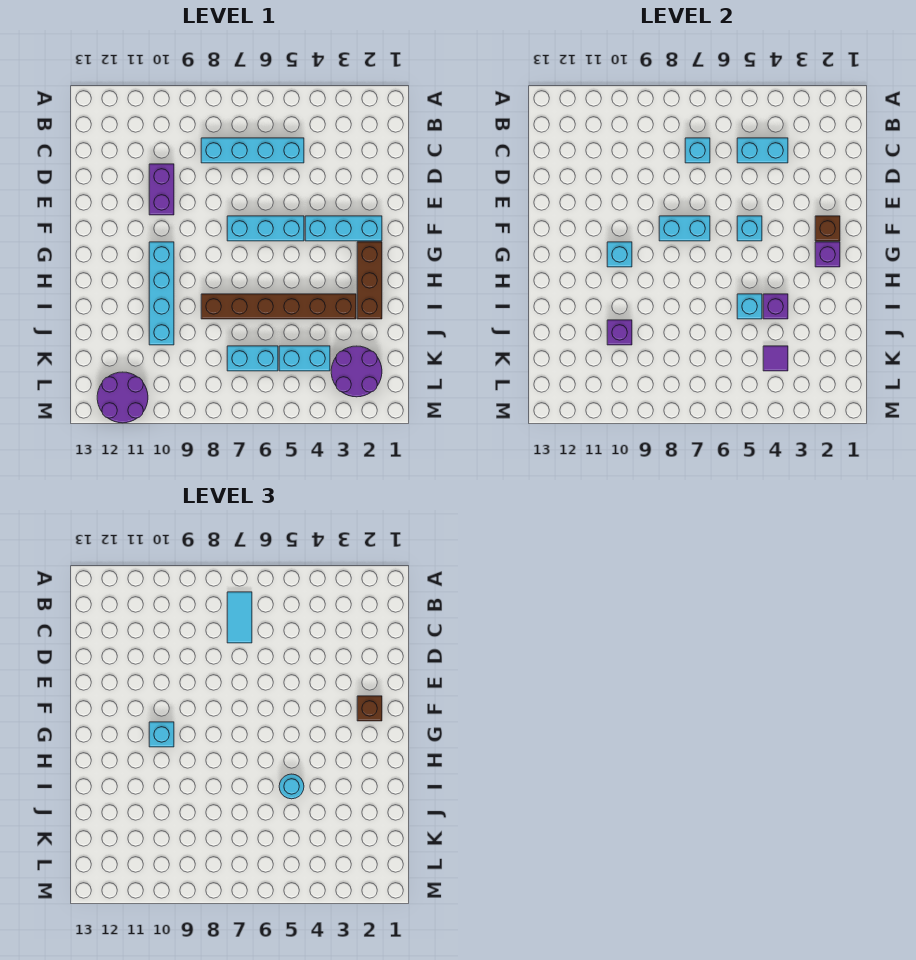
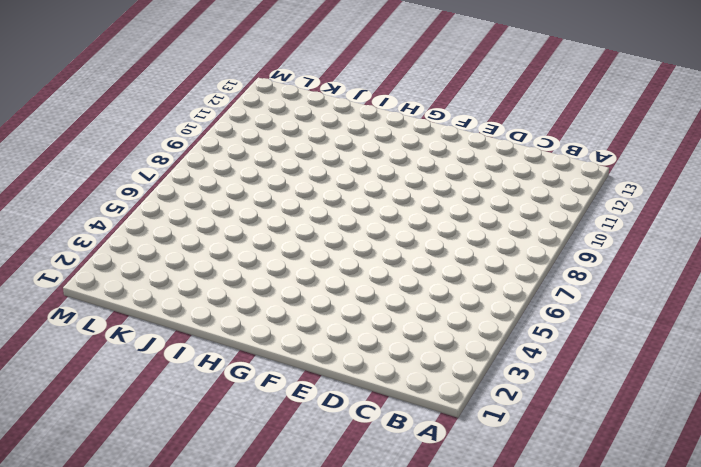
none -> cyan 1x4 brick [201,138,304,163]
none -> purple 1x2 brick [149,164,174,215]
none -> cyan 1x3 brick [305,216,382,241]

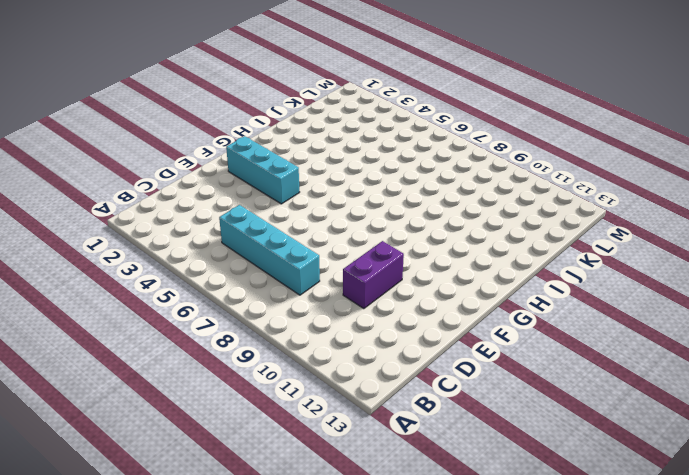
none -> cyan 1x3 brick [227,216,304,241]
none -> brown 1x3 brick [357,242,382,319]
none -> cyan 1x4 brick [149,242,174,345]

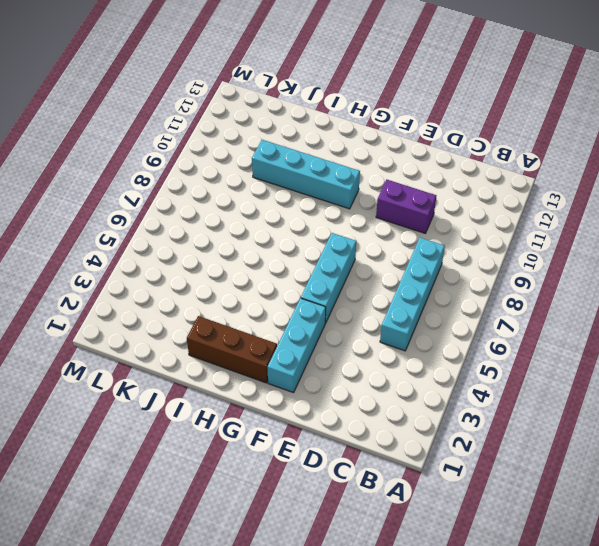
none -> brown 1x6 brick [201,294,356,319]
none -> purple 2x2 round brick [331,346,382,397]
none -> cyan 1x2 brick [279,346,330,371]

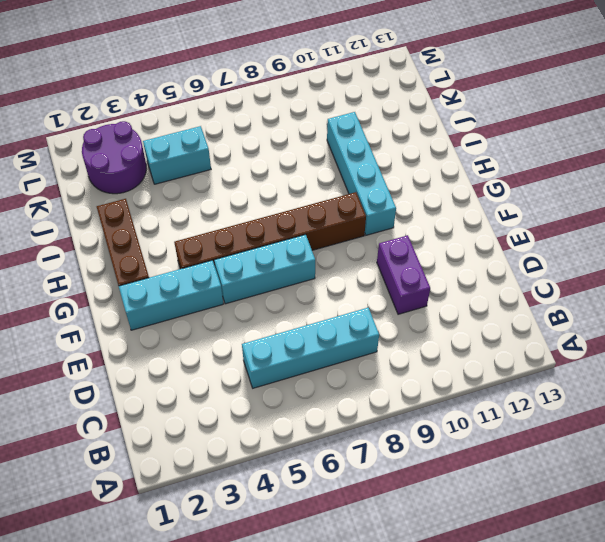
brown 1x6 brick [174,192,366,269] -> brown 1x6 brick moved to [201,294,356,319]
none -> cyan 1x2 brick [227,346,278,371]
none -> purple 2x2 round brick [97,372,148,423]
none -> cyan 1x2 brick [737,138,788,163]

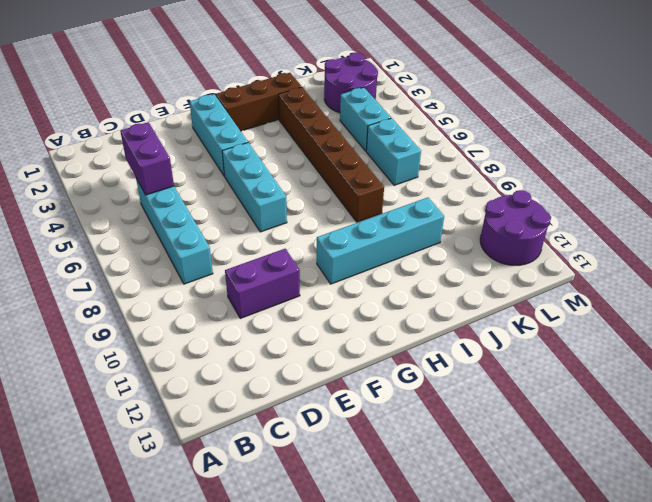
purple 1x2 brick [120,122,174,195] -> cyan 1x2 brick [737,138,788,163]
none -> cyan 1x1 brick [685,138,710,163]
none -> brown 1x1 brick [815,216,840,241]
none -> cyan 1x1 brick [737,216,762,241]

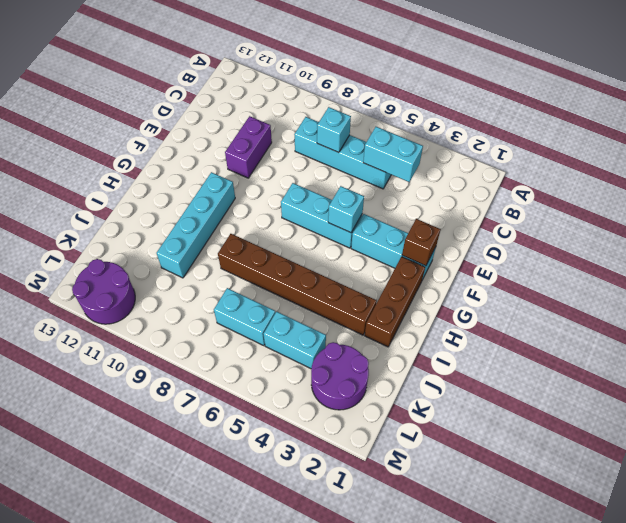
none -> cyan 1x2 brick [659,216,710,241]
none -> purple 1x1 brick [815,242,840,267]
none -> cyan 1x1 brick [607,242,632,267]

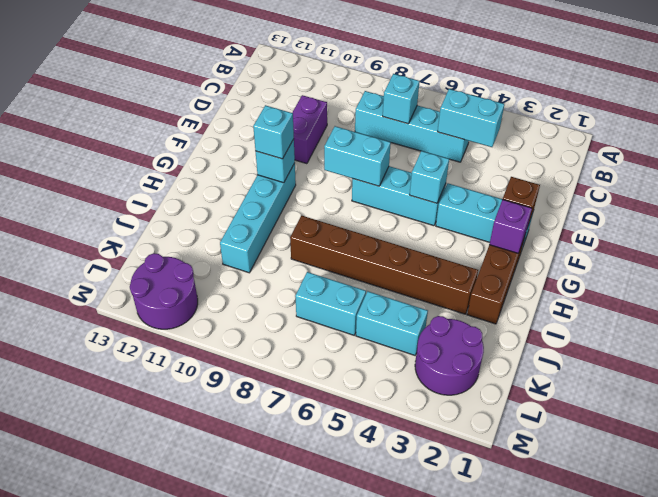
none -> purple 1x1 brick [763,294,788,319]
none -> cyan 1x1 brick [737,294,762,319]
none -> purple 1x1 brick [607,320,632,345]

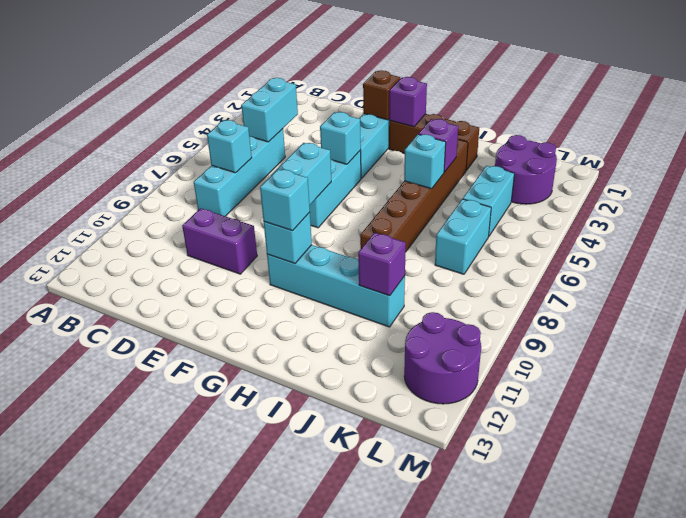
none -> purple 1x1 tile [763,346,788,371]
none -> cyan 1x2 tile [227,592,252,643]
none -> brown 1x1 brick [357,696,382,721]

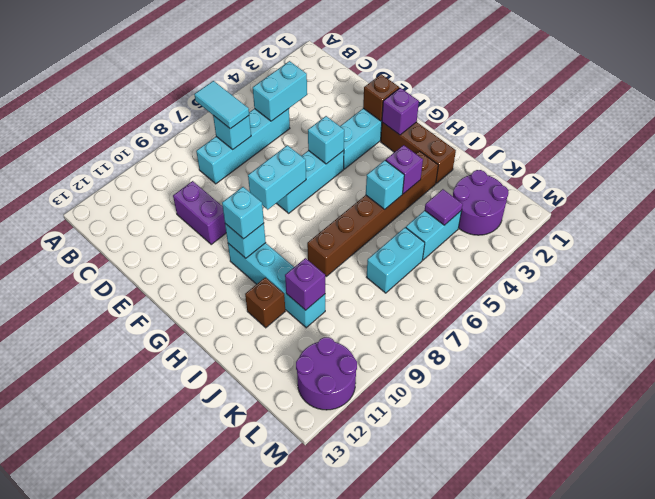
brown 1x1 brick [245,277,285,328] -> brown 1x1 brick moved to [357,696,382,721]
none -> cyan 1x1 round brick [279,774,304,799]

